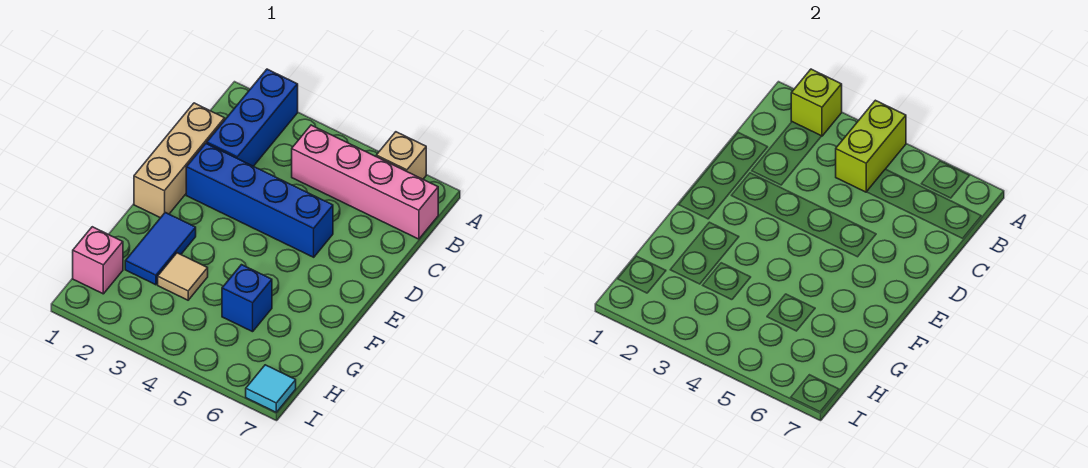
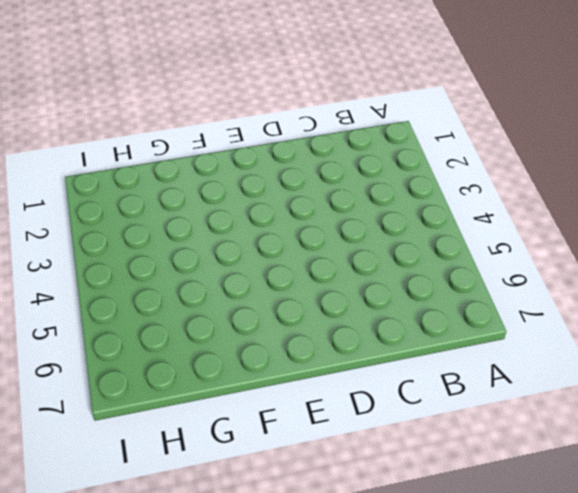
none -> blue 1x3 brick [207,69,298,166]
none -> tan 1x1 brick [376,132,426,179]
none -> pink 1x4 brick [292,125,438,239]

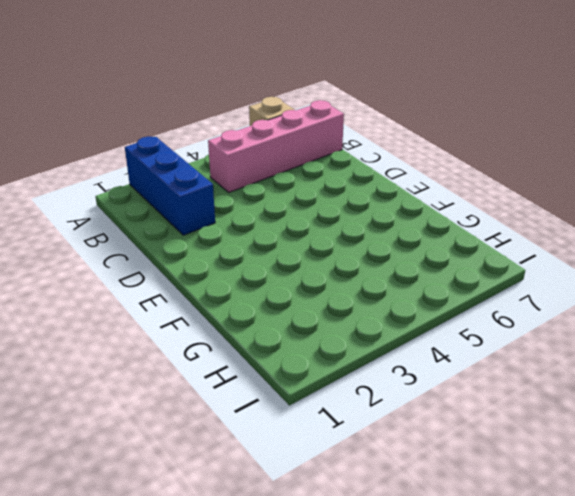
none -> tan 1x3 brick [134,103,225,218]
none -> blue 1x4 brick [186,143,333,257]
none -> blue 1x2 tile [125,212,196,285]

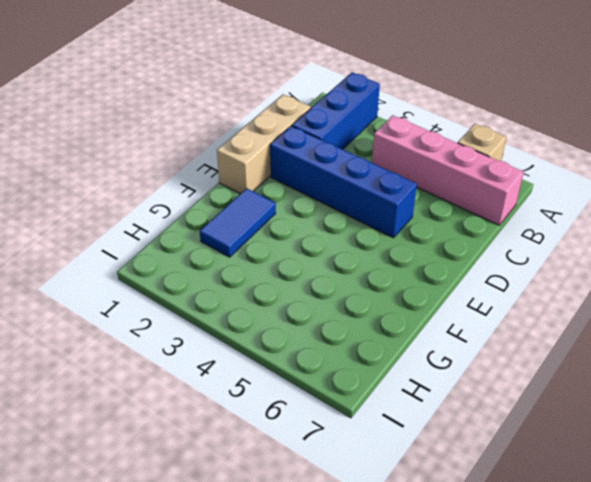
none -> tan 1x1 tile [158,253,208,300]
none -> blue 1x1 brick [222,265,272,332]
none -> pink 1x1 brick [73,227,123,294]

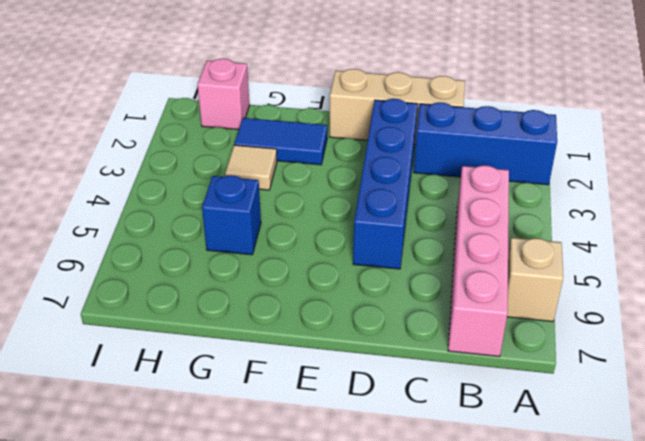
none -> cyan 1x1 tile [246,365,296,412]
none -> lime 1x1 brick [791,69,842,136]
none -> lime 1x2 brick [836,100,906,192]

